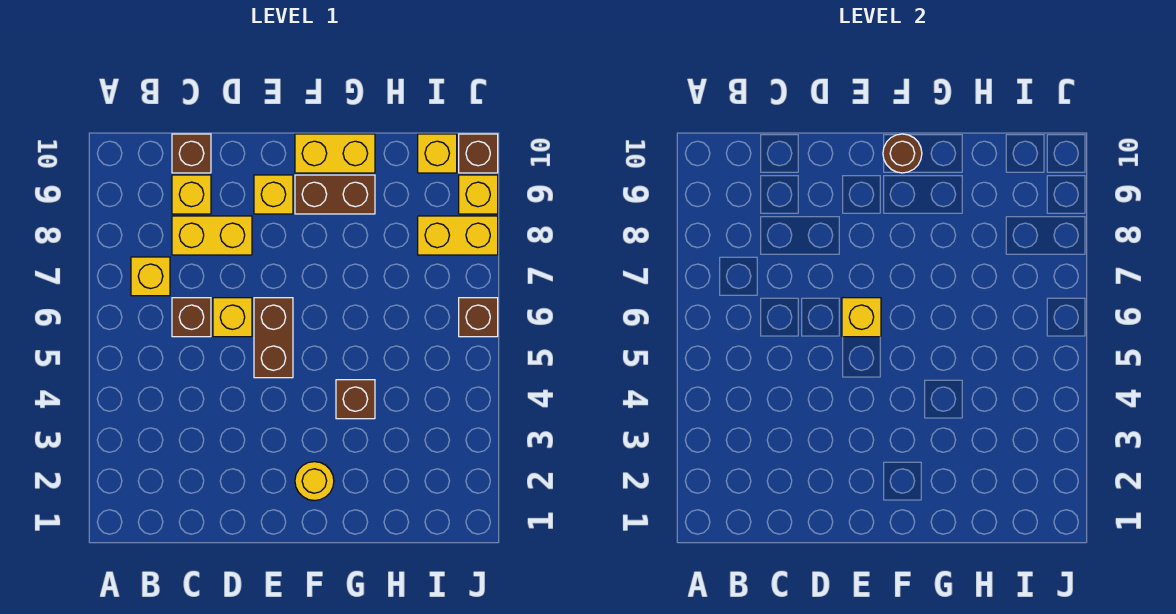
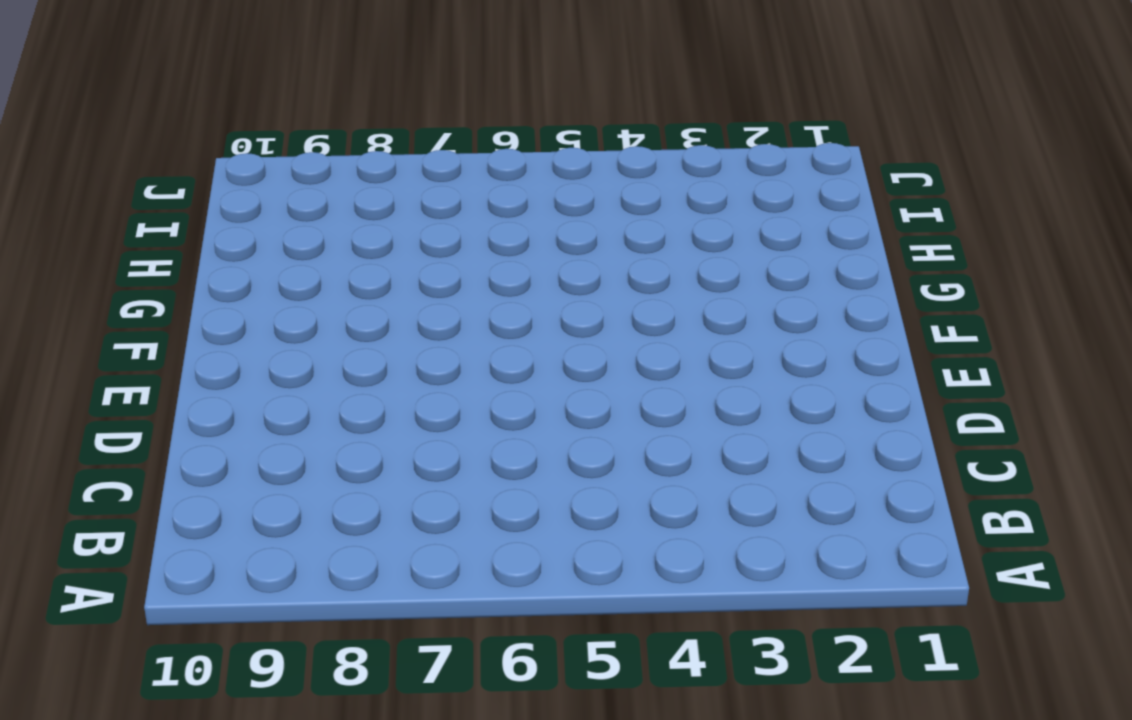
none -> yellow 1x1 brick [131,257,170,296]
none -> brown 1x1 brick [172,298,211,337]
none -> yellow 1x2 brick [172,216,252,255]

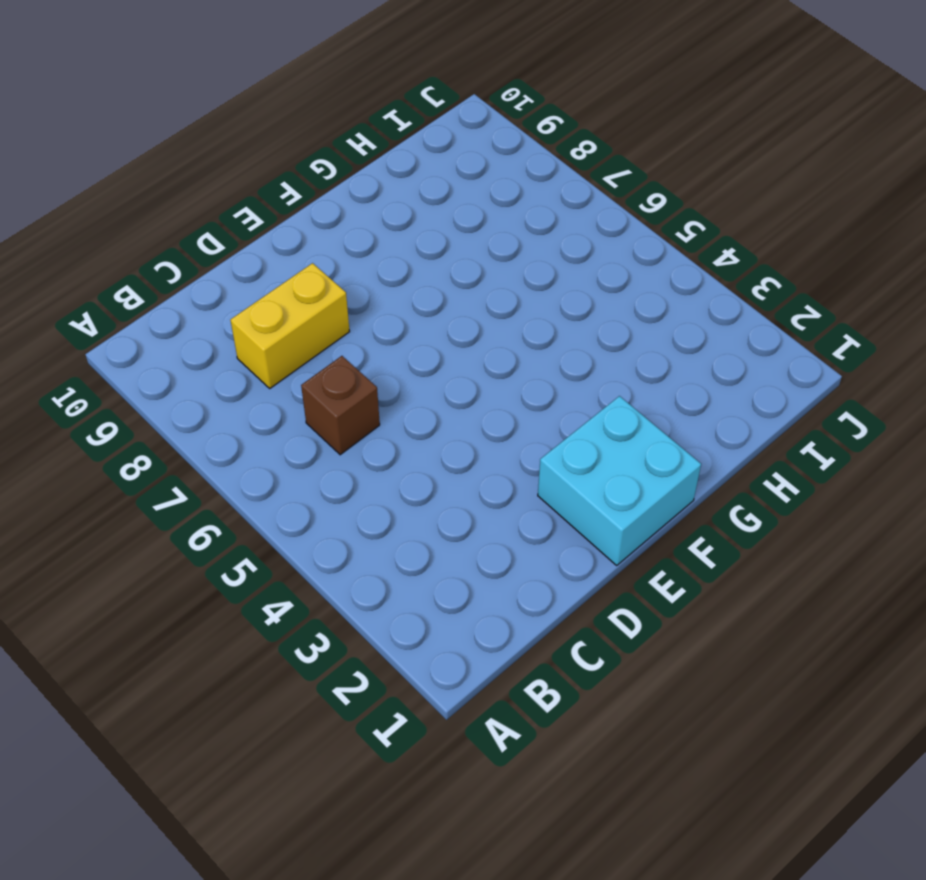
cyan 2x2 brick [538,396,701,565] -> yellow 1x1 round brick [295,462,334,501]
none -> yellow 1x1 brick [131,257,170,296]
none -> yellow 1x1 brick [172,175,211,214]
none -> brown 1x1 brick [172,134,211,173]

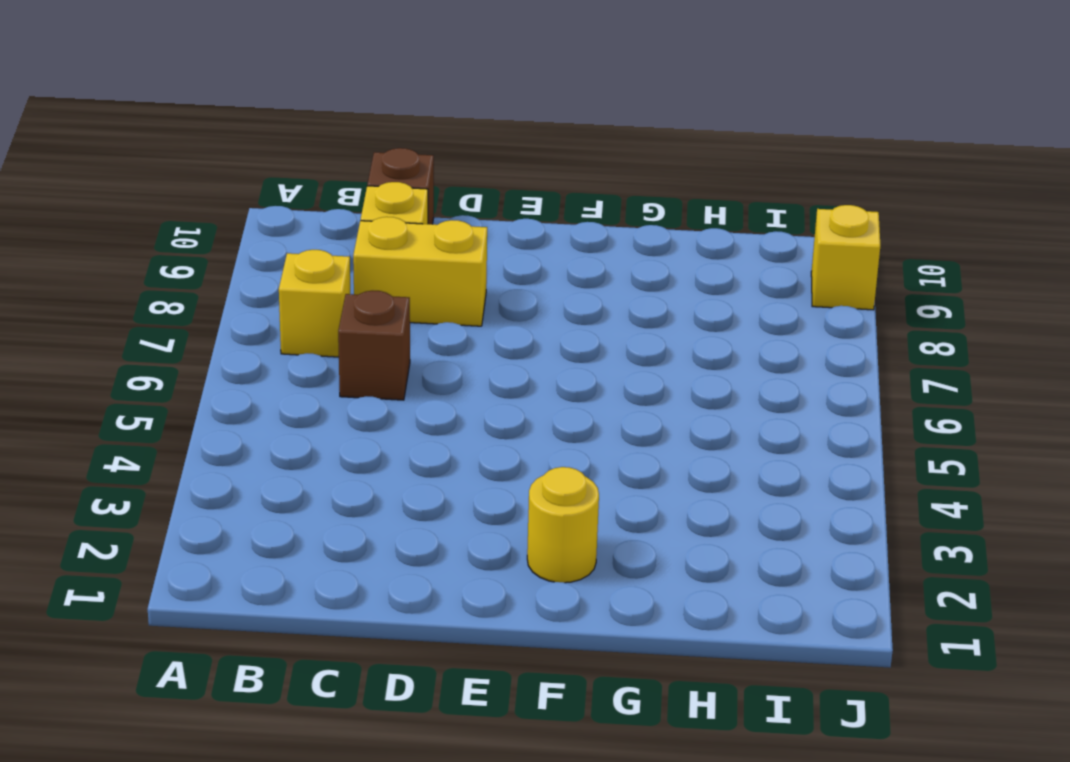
none -> yellow 1x1 brick [213,298,252,337]
none -> brown 1x2 brick [254,298,293,378]
none -> yellow 1x1 brick [254,175,293,214]

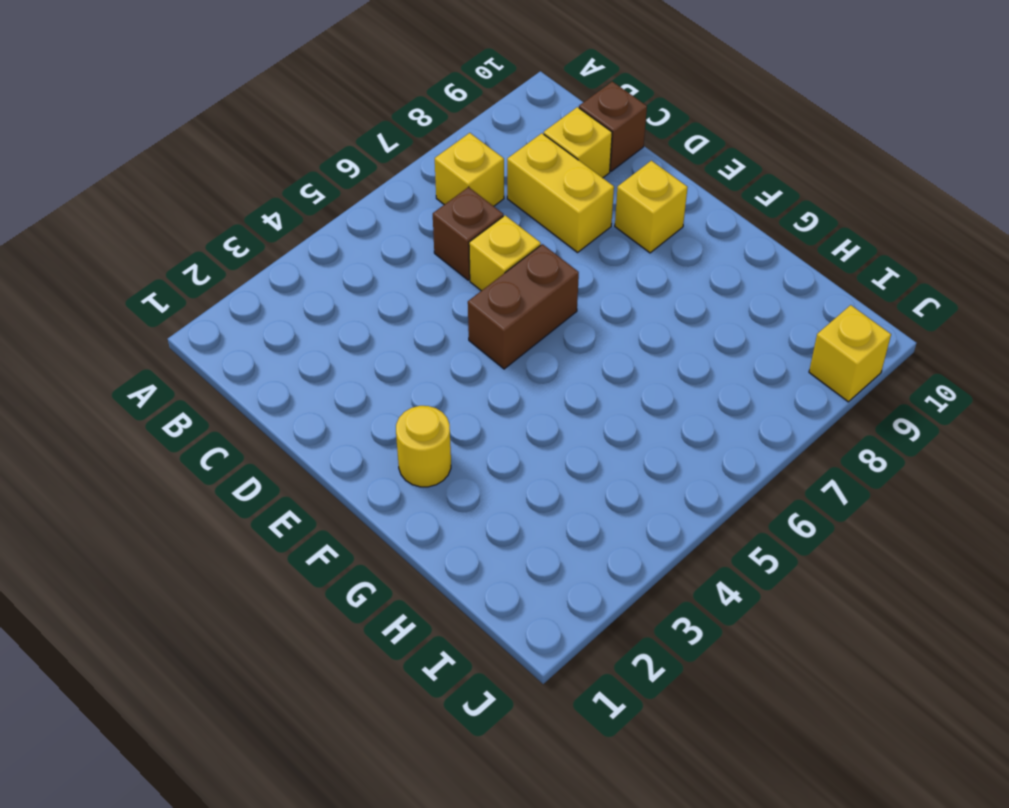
none -> brown 1x2 brick [295,175,375,214]
none -> yellow 1x2 brick [295,134,375,173]
none -> brown 1x1 brick [336,380,375,419]

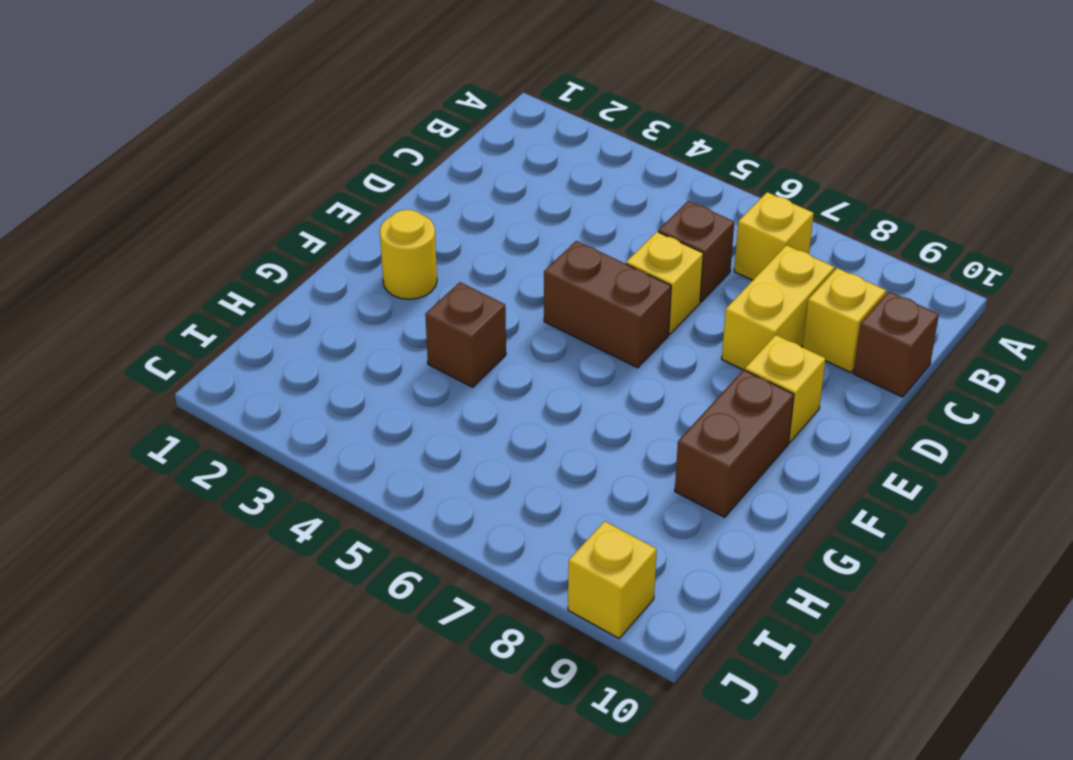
none -> yellow 1x2 brick [295,134,375,173]
none -> yellow 1x2 brick [418,216,498,255]
none -> yellow 1x1 brick [418,134,457,173]

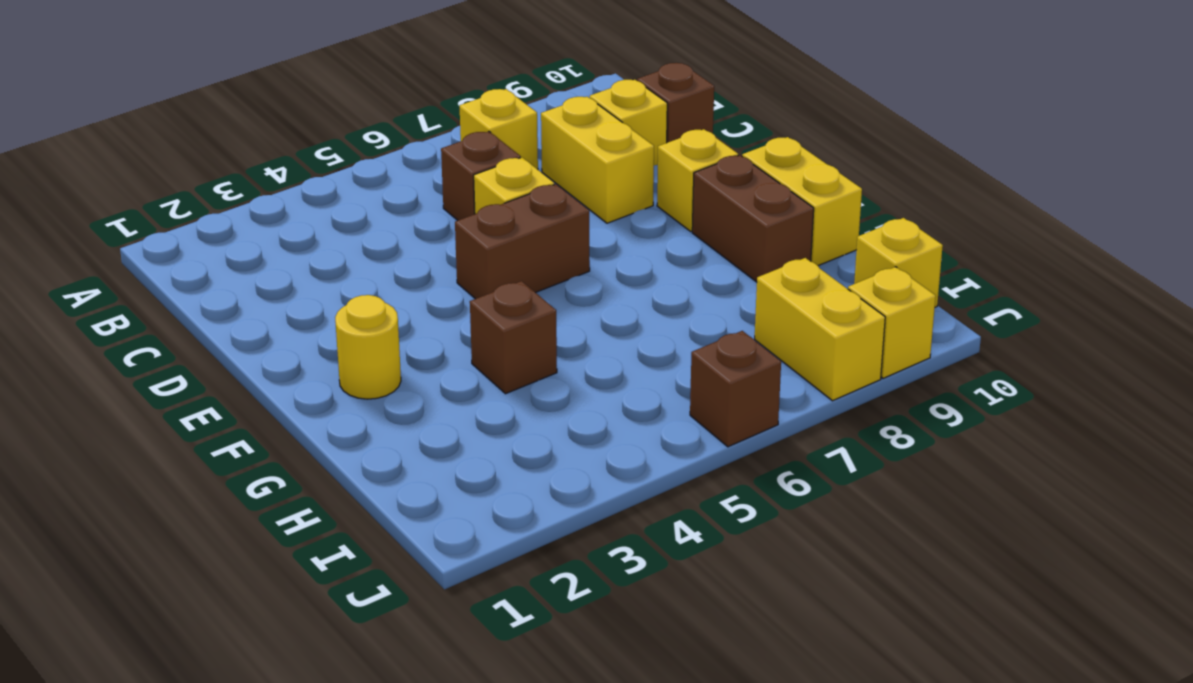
none -> brown 1x1 brick [459,134,498,173]
none -> yellow 1x1 brick [842,298,881,337]
none -> brown 1x1 round brick [883,134,922,173]

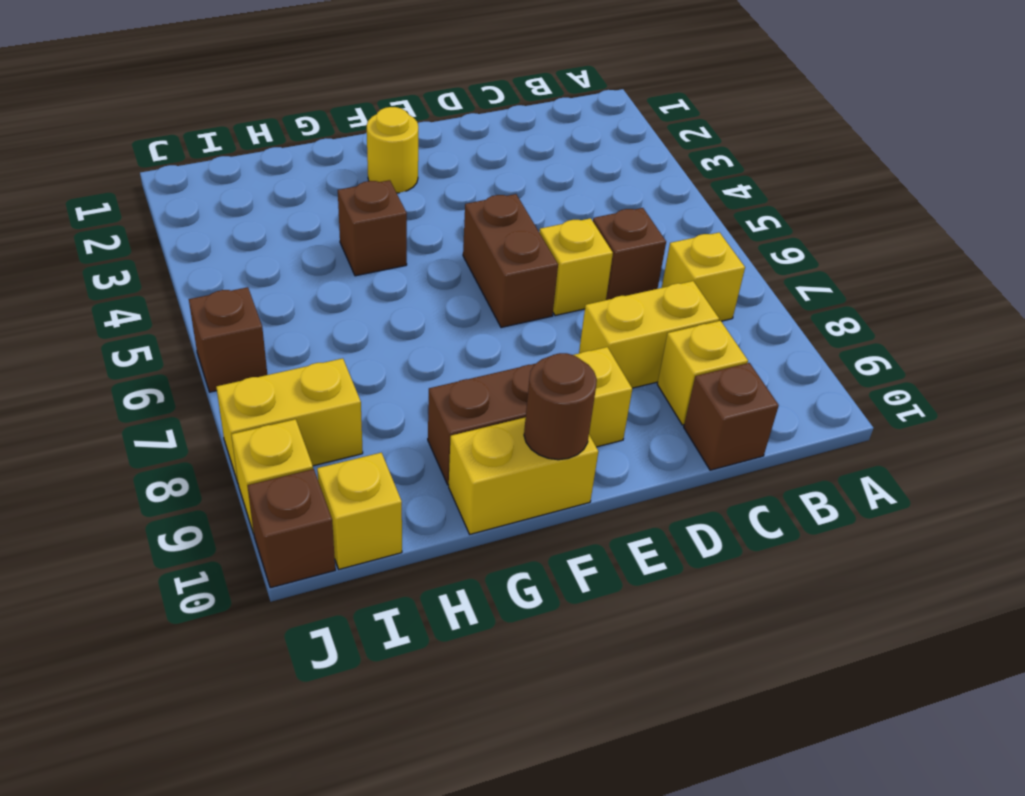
none -> yellow 1x1 brick [842,298,881,337]

